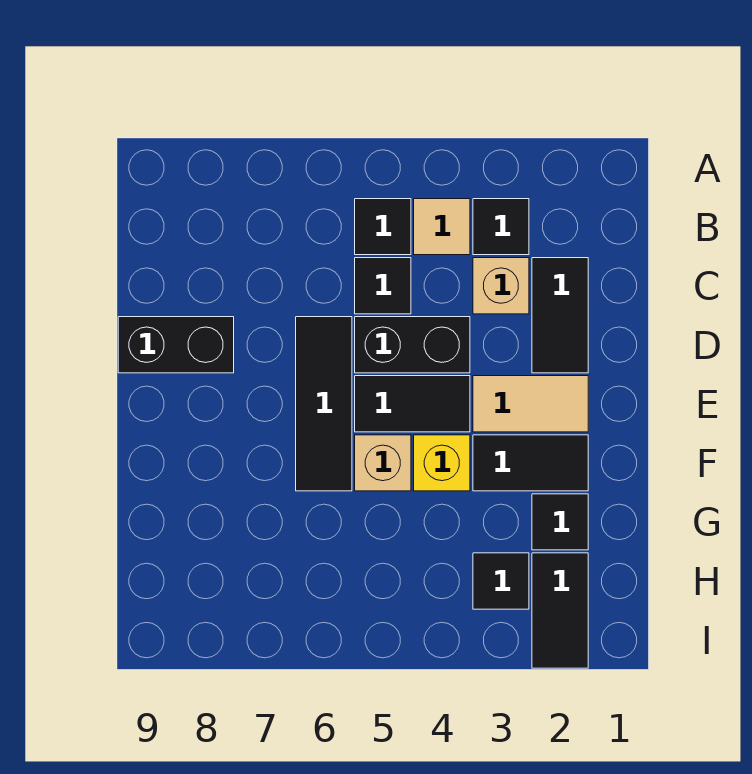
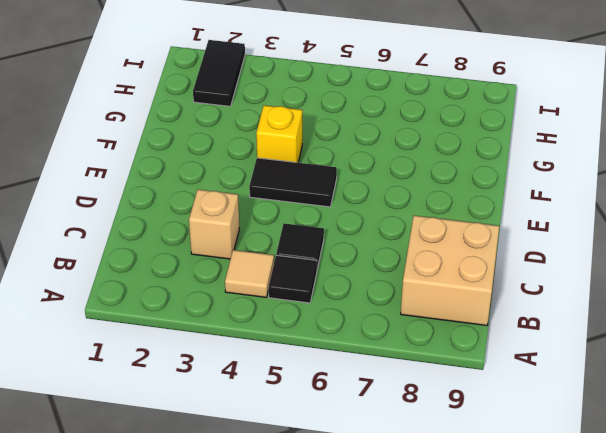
tan 2x2 brick [401,216,499,325] -> none
none -> black 1x1 tile [473,199,529,255]
none -> black 1x2 tile [532,258,588,373]
none -> black 1x2 brick [355,317,470,373]

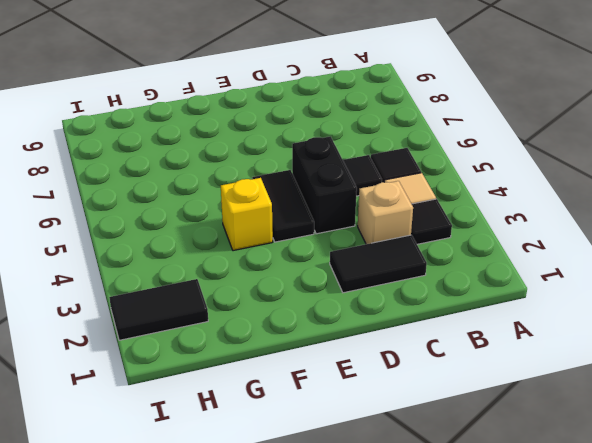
none -> black 1x3 tile [296,317,352,491]
none -> black 1x2 brick [118,317,234,373]
none -> tan 1x2 tile [473,376,588,432]

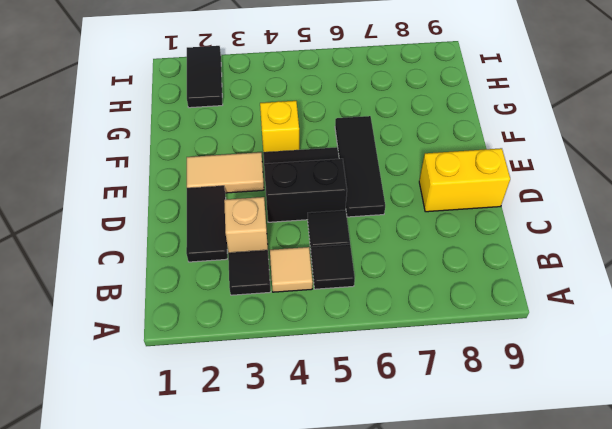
yellow 1x2 brick [419,148,510,212] -> black 1x2 brick [118,317,234,373]
none -> black 1x2 tile [473,435,588,491]
none -> tan 1x1 brick [355,435,411,491]
none -> black 1x1 tile [532,494,588,550]

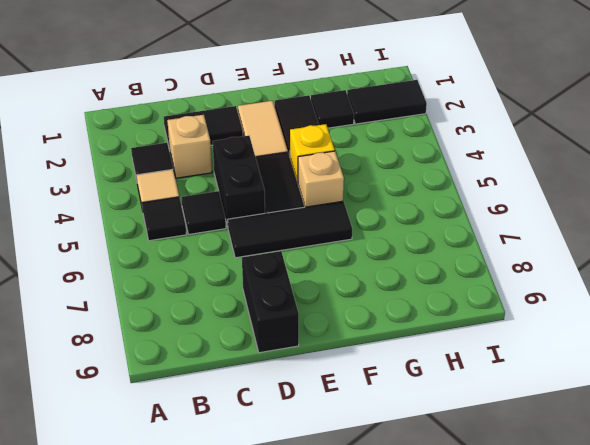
none -> black 1x1 tile [473,553,529,609]

